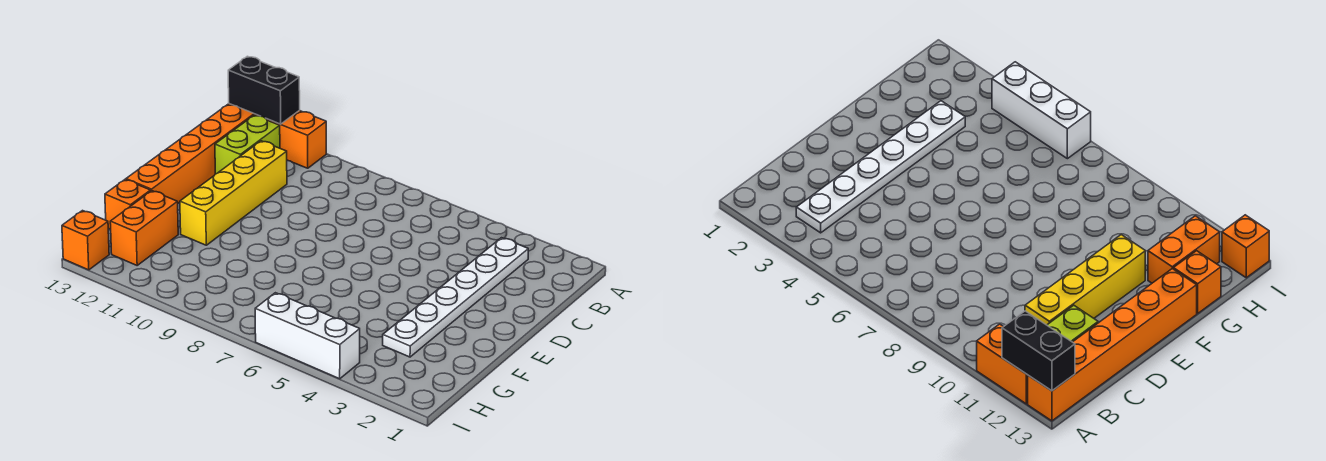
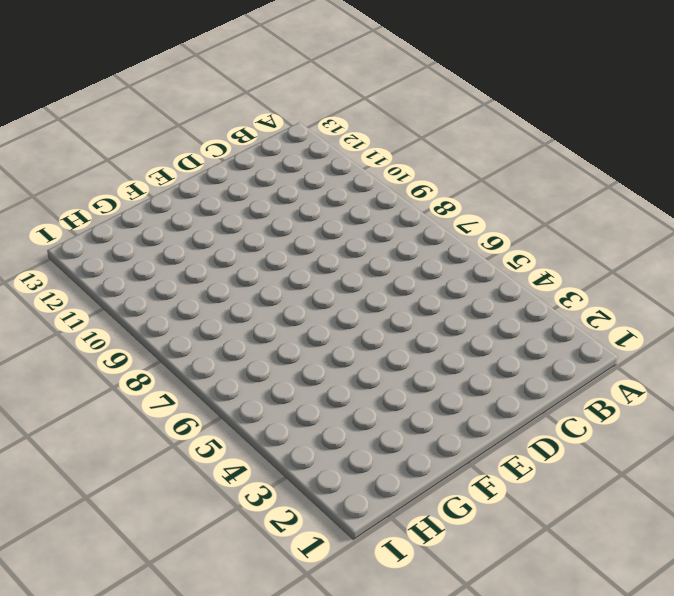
none -> orange 1x2 brick [255,111,326,168]
none -> orange 1x6 brick [126,104,256,203]

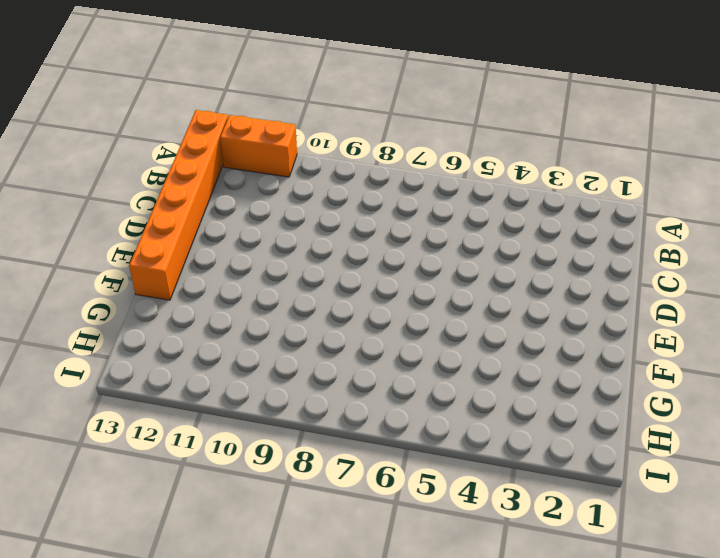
none -> white 1x6 plate [383,238,528,357]
none -> lime 1x2 brick [215,115,280,174]

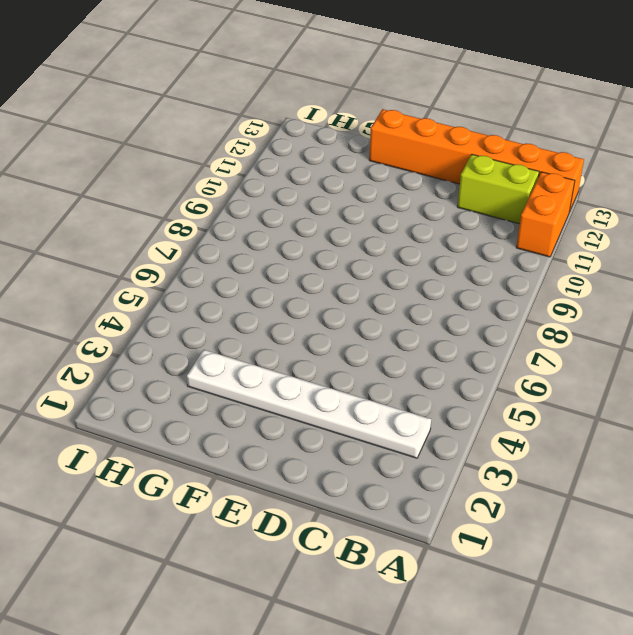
none -> yellow 1x4 brick [180,141,287,245]
none -> orange 1x2 brick [110,191,178,265]

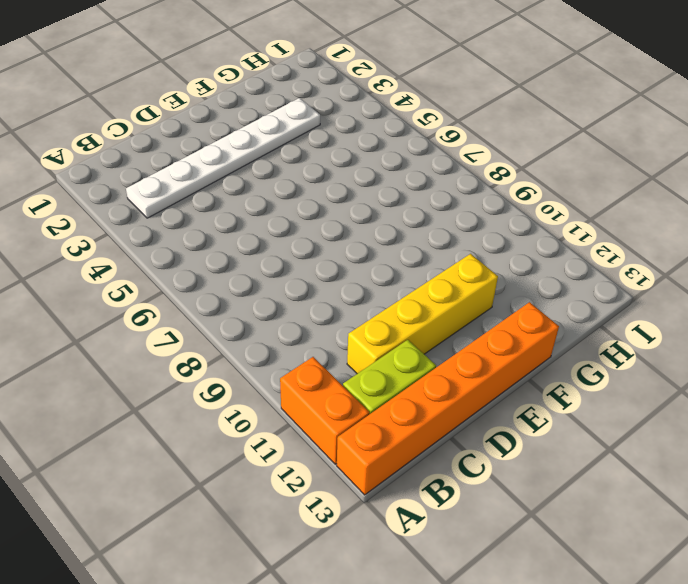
none -> orange 1x2 brick [110,191,178,265]
none -> orange 1x1 brick [105,180,151,229]

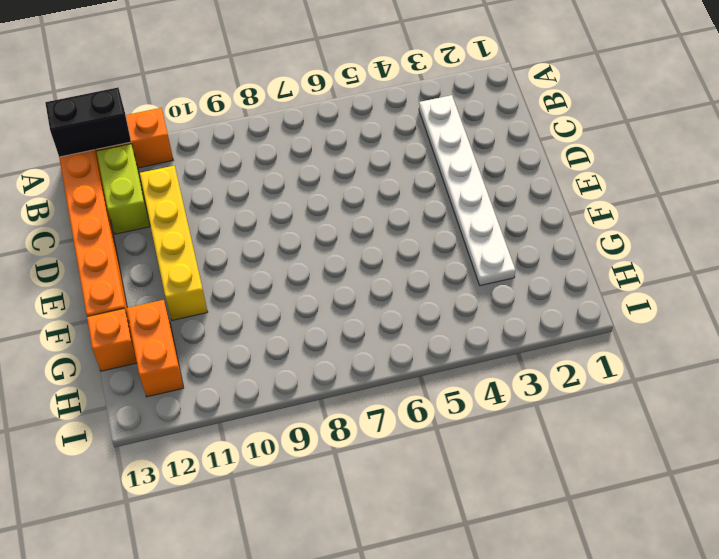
none -> white 1x3 brick [255,293,360,379]
none -> orange 1x1 brick [62,211,109,270]

